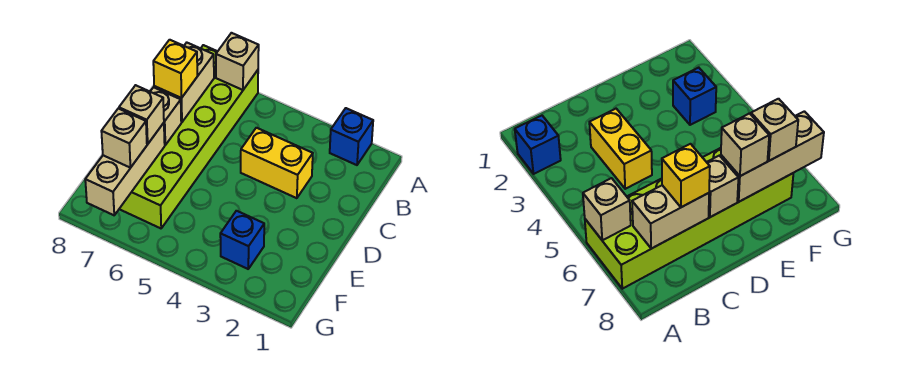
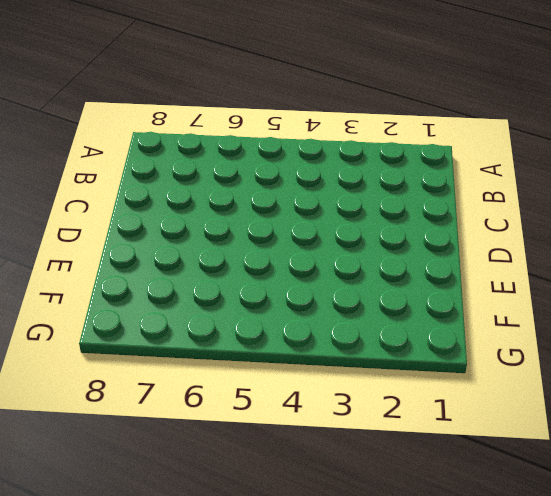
none -> blue 1x1 brick [330,108,373,165]
none -> lime 2x6 brick [120,45,258,228]

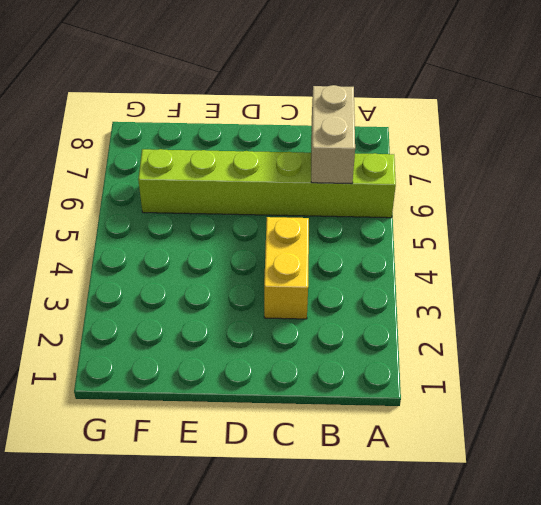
lime 1x6 brick [138,149,396,218] -> lime 2x6 brick [120,45,258,228]
tan 1x2 brick [311,85,355,184] -> tan 1x2 brick turned to [154,43,214,122]
none -> blue 1x1 brick [330,108,373,165]
none -> blue 1x1 brick [220,211,264,269]

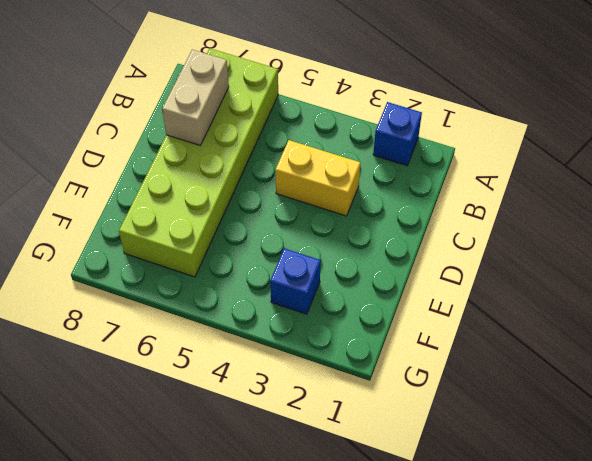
none -> tan 1x1 brick [216,33,259,90]
none -> tan 1x1 brick [150,87,181,145]

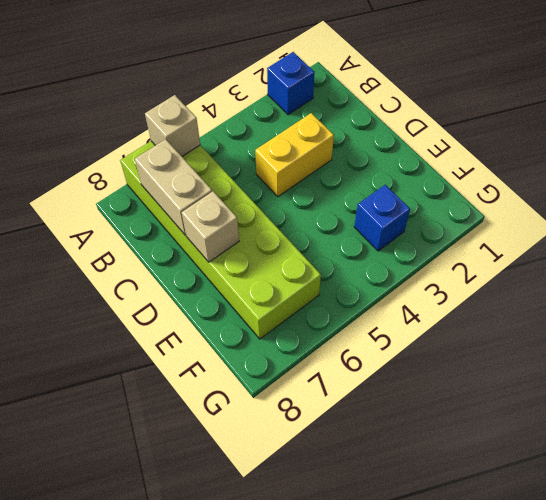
none -> tan 1x3 brick [85,123,165,215]
none -> yellow 1x1 brick [153,40,197,98]

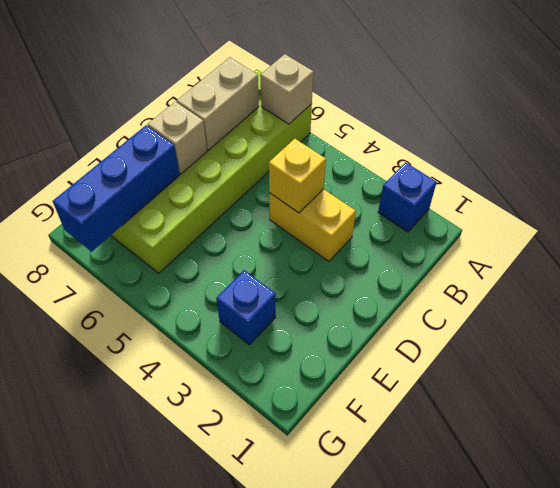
yellow 1x1 brick [269,139,326,213] -> yellow 1x1 brick moved to [153,40,197,98]
blue 1x3 brick [53,125,180,252] -> tan 1x3 brick [85,123,165,215]
none -> tan 1x1 brick [119,85,164,144]
none -> tan 1x1 brick [101,109,147,168]

